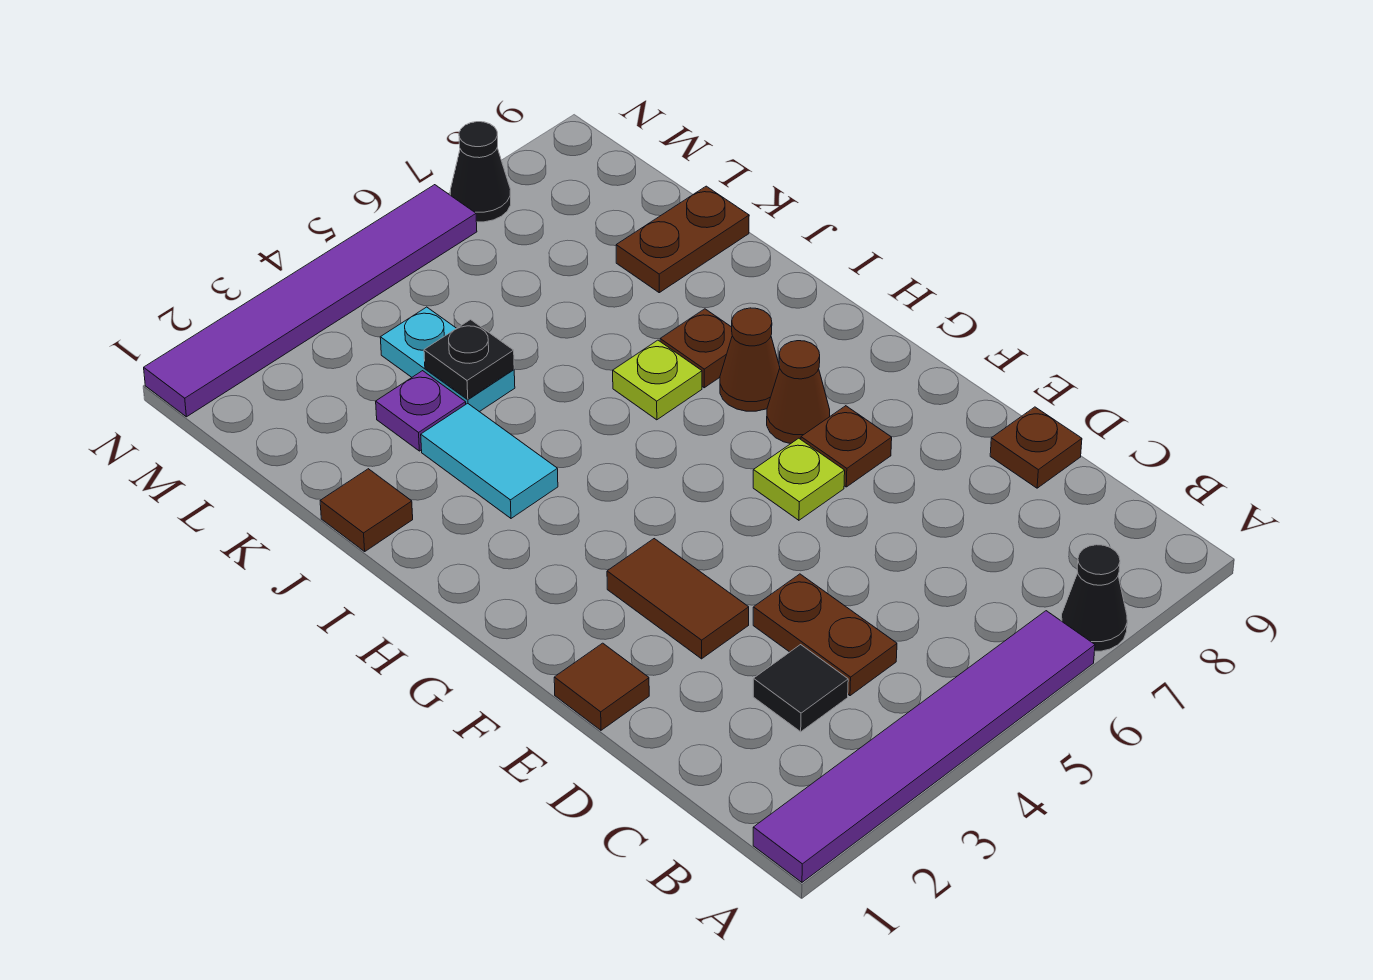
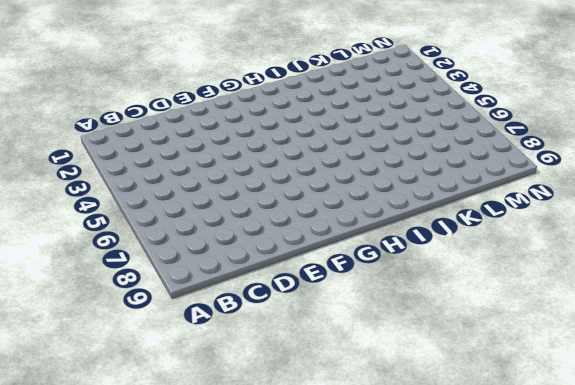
none -> purple 1x6 tile [753,611,1095,882]
none -> black 1x1 cone [1061,545,1127,651]
none -> black 1x1 tile [753,645,848,732]

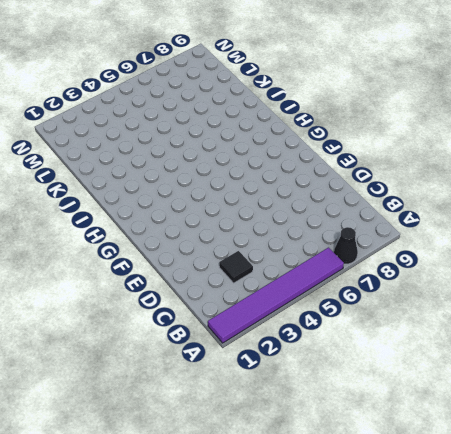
none -> brown 1x2 plate [753,574,897,696]
none -> brown 1x1 plate [990,407,1082,488]
none -> brown 1x1 tile [554,643,649,730]

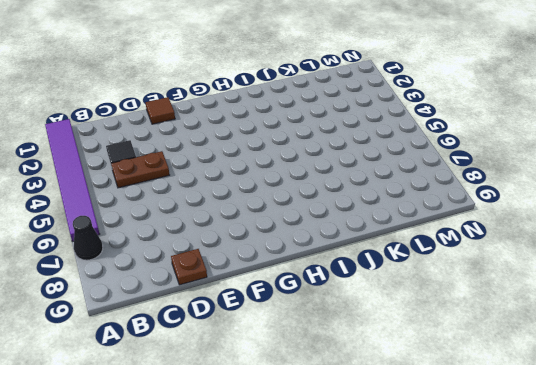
none -> brown 1x2 tile [607,539,749,659]
none -> lime 1x1 plate [753,438,845,520]
none -> brown 1x1 plate [801,406,892,487]

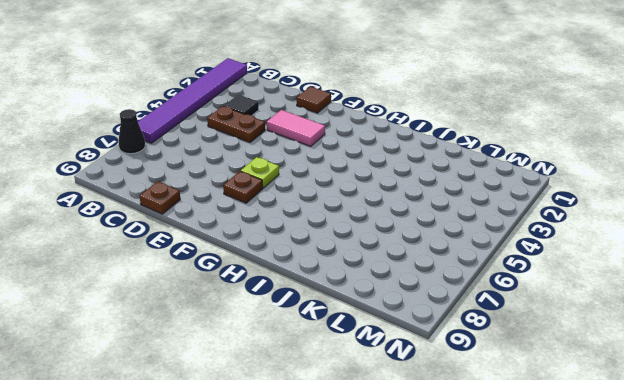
pink 1x2 tile [267,110,325,146] -> brown 1x2 tile [607,539,749,659]
none -> brown 1x1 cone [767,341,830,444]
none -> brown 1x1 cone [720,308,780,411]
none -> cyan 1x2 tile [421,403,558,518]

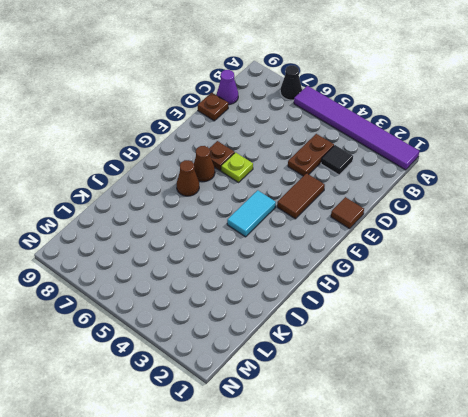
purple 1x1 cone [217,70,238,105] -> none
cyan 1x2 tile [227,190,276,237] -> cyan 1x2 tile moved to [421,403,558,518]
none -> lime 1x1 plate [613,340,702,420]
none -> brown 1x1 plate [660,309,732,388]
none -> brown 1x1 tile [320,469,413,551]

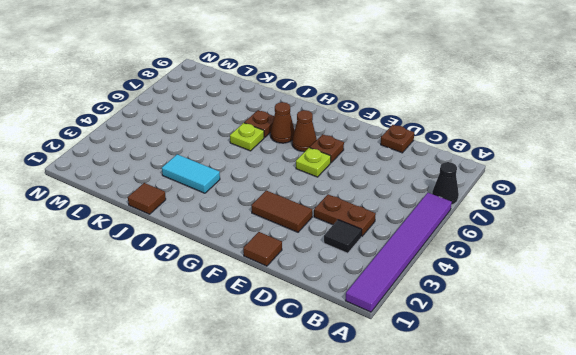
none -> purple 1x1 plate [376,371,466,451]
none -> cyan 1x2 plate [380,307,515,412]
none -> brown 1x2 plate [616,186,749,293]

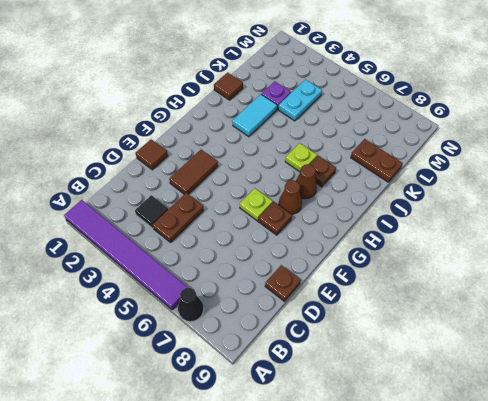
none -> purple 1x6 tile [144,185,477,417]
none -> black 1x1 cone [450,122,511,222]
none -> black 1x1 plate [424,320,514,399]

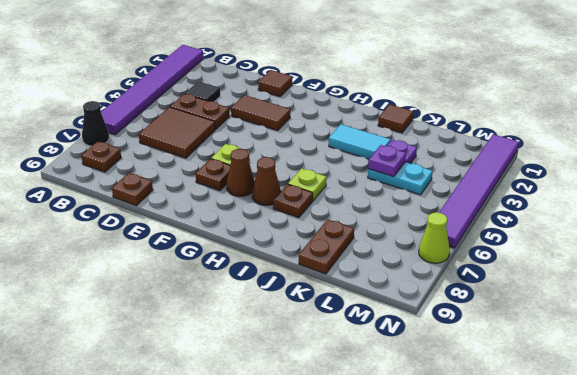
brown 1x1 plate [81,141,121,172] -> none
brown 2x2 tile [139,107,215,158] -> none
purple 1x1 plate [368,145,406,177] -> black 1x1 plate [424,320,514,399]
lime 1x1 cone [419,212,450,263] -> black 1x1 cone [450,122,511,222]

